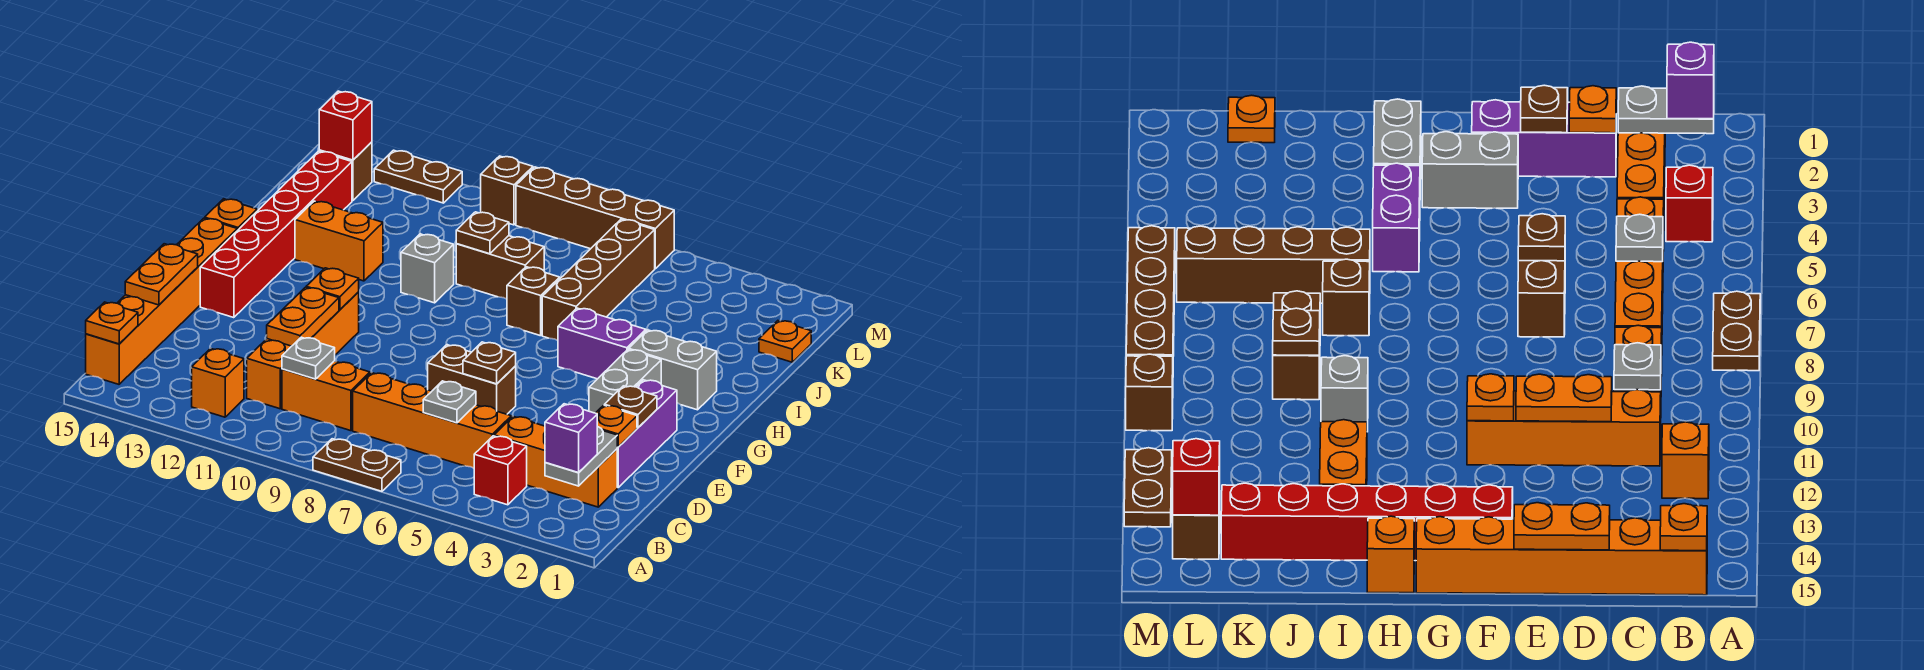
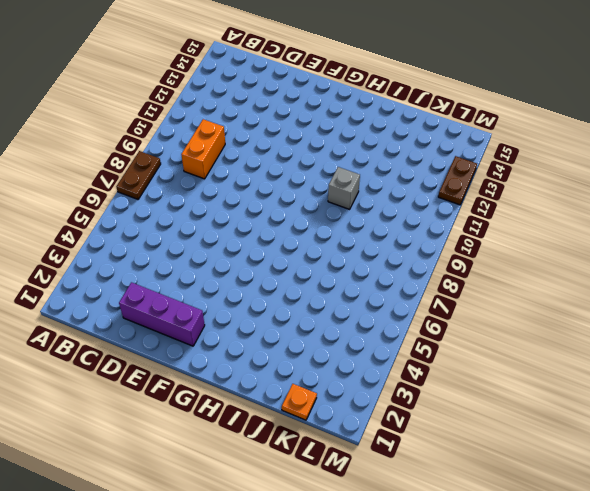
none -> red 1x1 brick [474,436,527,505]
none -> orange 1x1 brick [192,348,244,417]
none -> orange 1x6 brick [86,218,237,384]
none -> orange 1x3 brick [494,416,617,507]

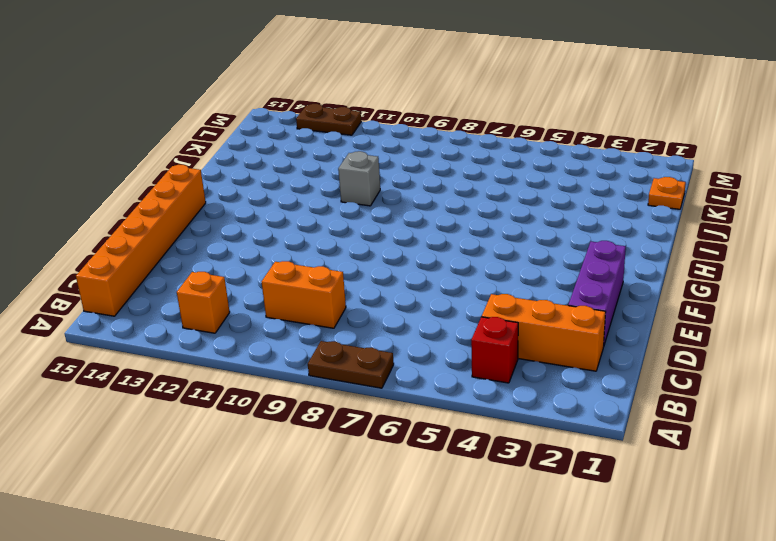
none -> orange 1x4 brick [353,373,511,468]
none -> orange 1x4 brick [247,292,359,409]
none -> brown 1x2 brick [428,345,516,414]
none -> grey 1x2 brick [589,350,661,413]

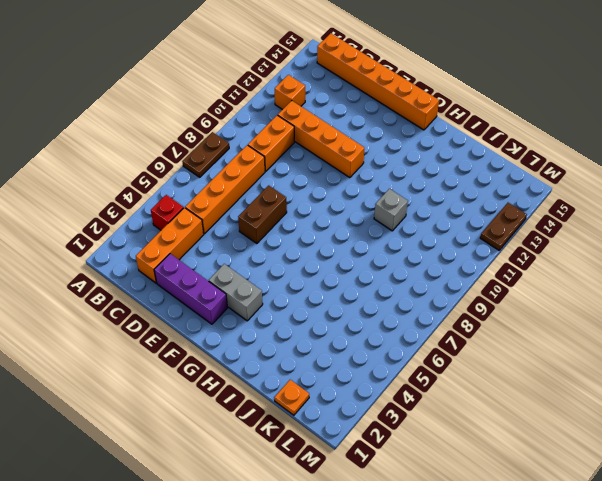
none -> red 1x6 brick [200,151,352,318]
none -> grey 1x2 brick [629,330,717,410]
none -> purple 1x2 brick [558,308,646,379]
none -> orange 1x1 brick [205,199,257,231]

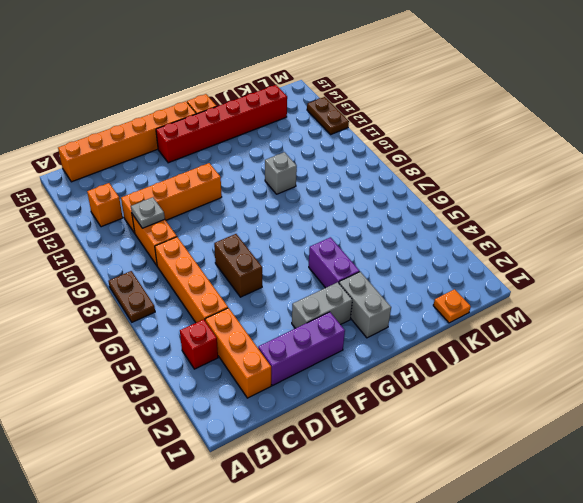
none -> brown 1x4 brick [542,219,655,341]
none -> brown 1x1 brick [507,267,560,336]
none -> orange 1x2 brick [295,201,383,281]
none -> brown 1x2 brick [456,236,544,299]

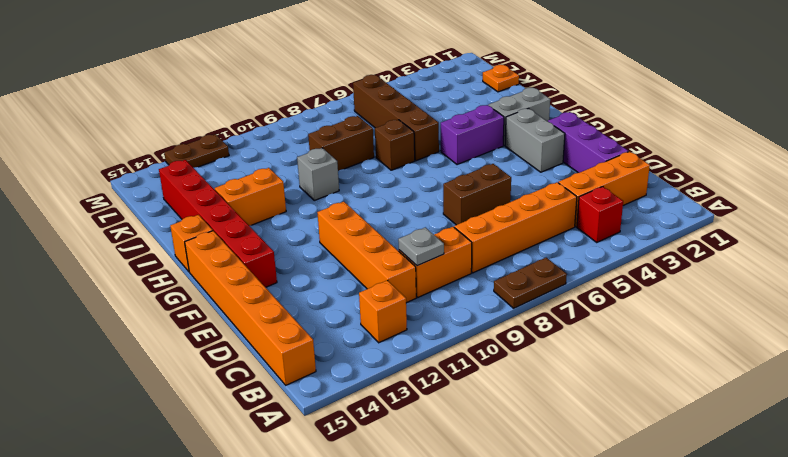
none -> brown 1x1 brick [319,142,372,201]
none -> brown 1x4 brick [516,167,674,269]
none -> brown 1x1 brick [481,156,533,225]
none -> grey 1x2 plate [545,426,617,486]

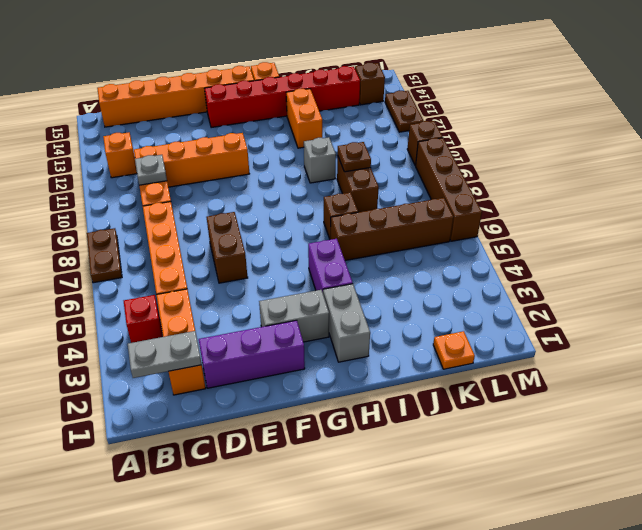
none -> orange 1x1 plate [86,302,138,344]
none -> grey 1x1 plate [423,381,476,423]
none -> orange 1x1 plate [596,405,637,447]
none -> orange 1x2 plate [267,287,339,346]

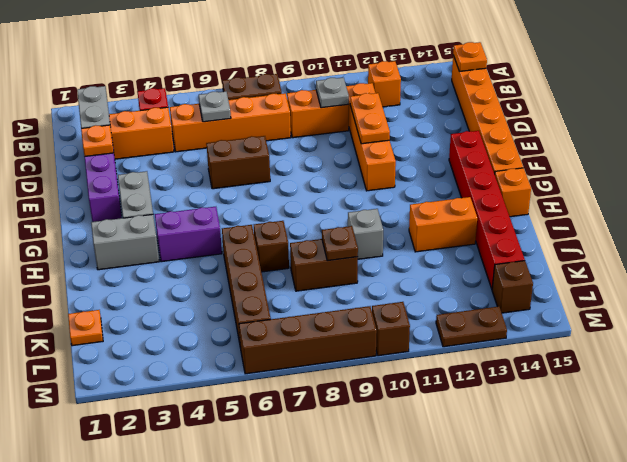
none -> orange 1x2 plate [125,244,198,305]
none -> brown 1x1 plate [604,386,657,428]
none -> brown 1x1 plate [463,342,516,384]
none -> orange 1x1 plate [306,268,359,310]

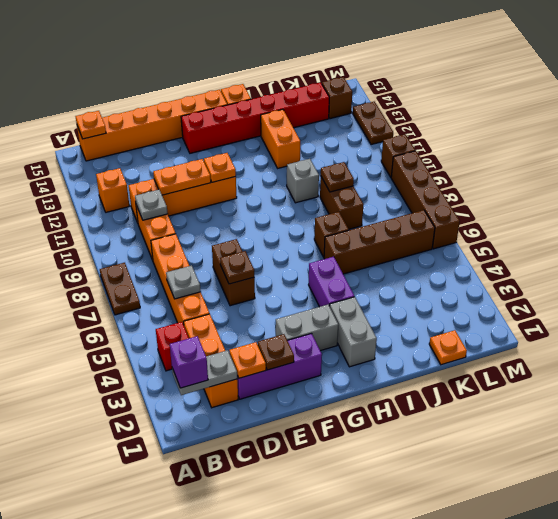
none -> orange 1x2 plate [125,244,198,305]
none -> red 1x1 brick [319,91,372,160]

